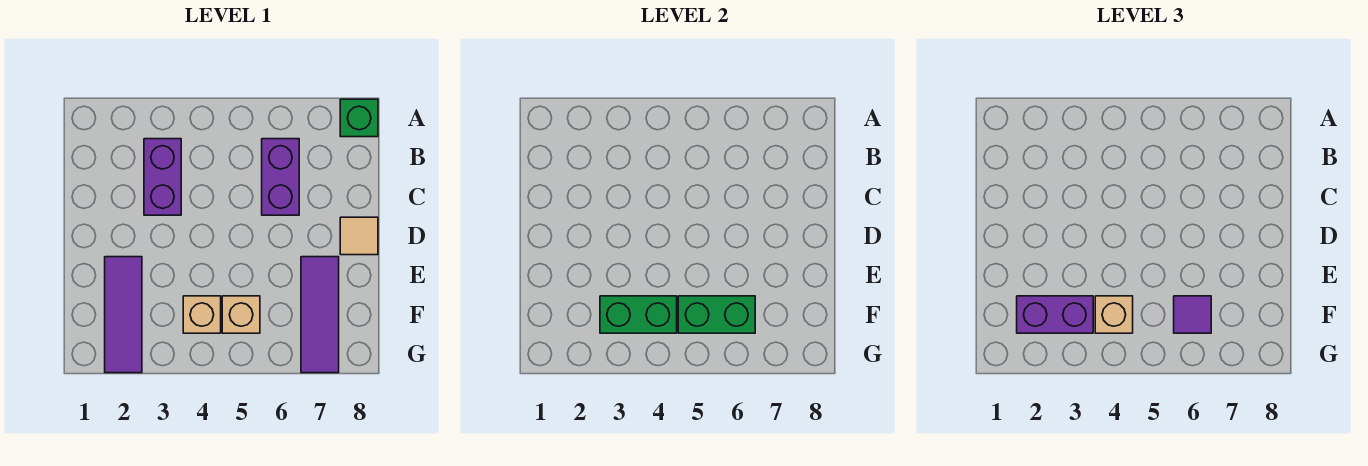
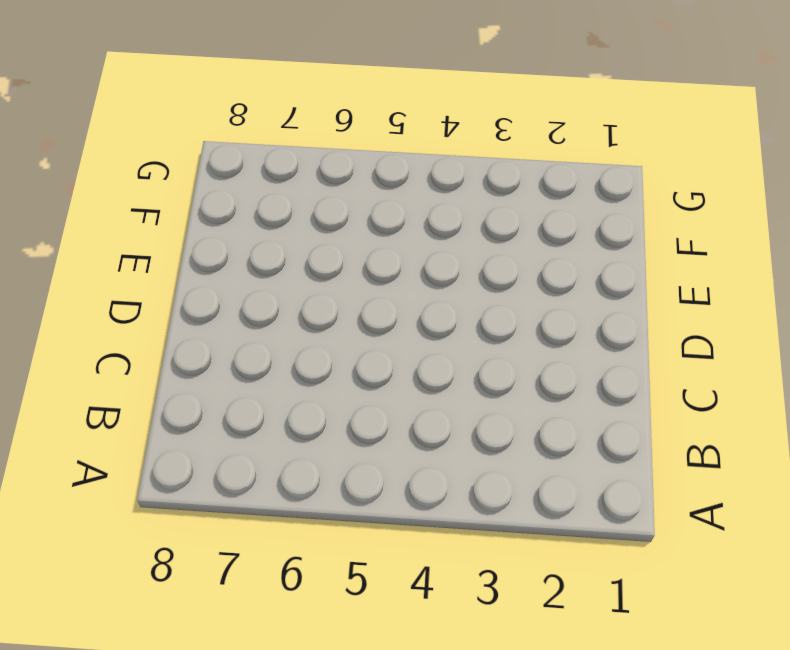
none -> green 1x1 brick [340,99,378,137]
none -> purple 1x2 brick [144,139,181,215]
none -> purple 1x2 brick [262,139,299,215]

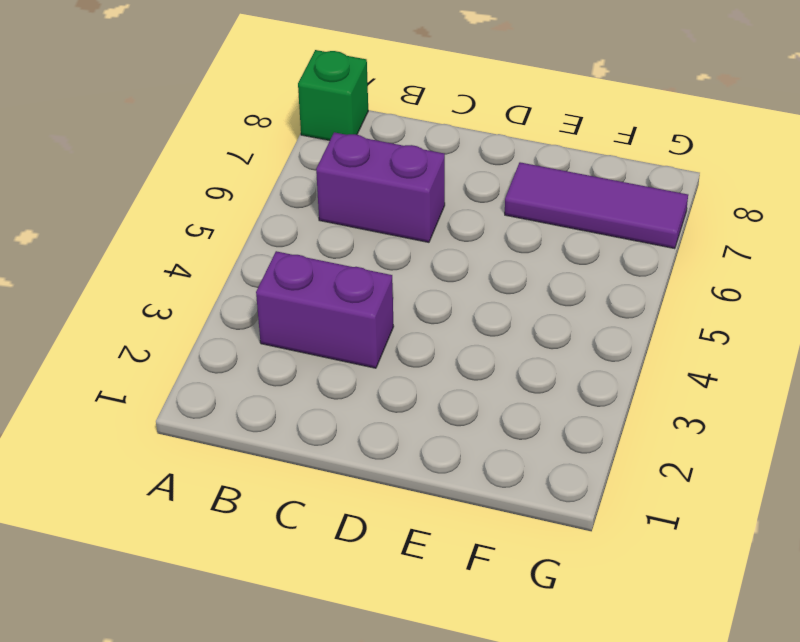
none -> tan 1x1 tile [340,217,378,255]
none -> purple 1x3 tile [105,257,142,373]
none -> tan 1x1 brick [183,296,221,333]

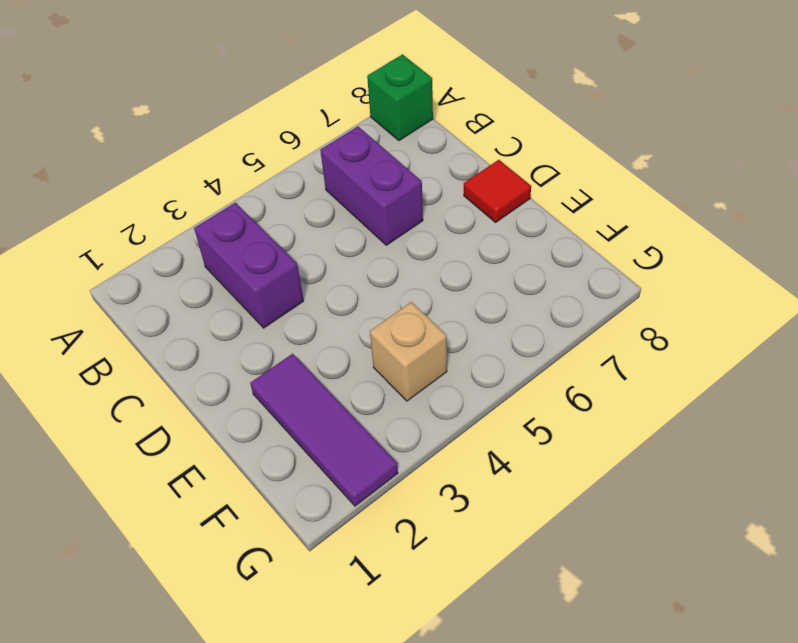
red 1x1 tile [464,160,531,222] -> tan 1x1 tile [340,217,378,255]
none -> purple 1x3 tile [301,257,339,373]
none -> tan 1x1 brick [222,296,260,333]
none -> green 1x2 brick [600,296,677,333]

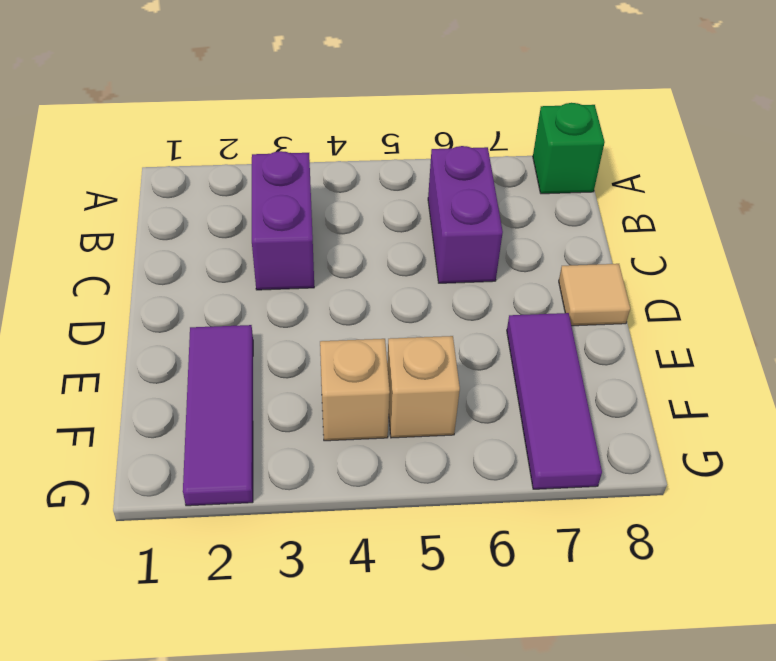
none -> green 1x2 brick [600,296,677,333]
none -> green 1x2 brick [678,296,755,333]
none -> purple 1x2 brick [1017,296,1093,333]

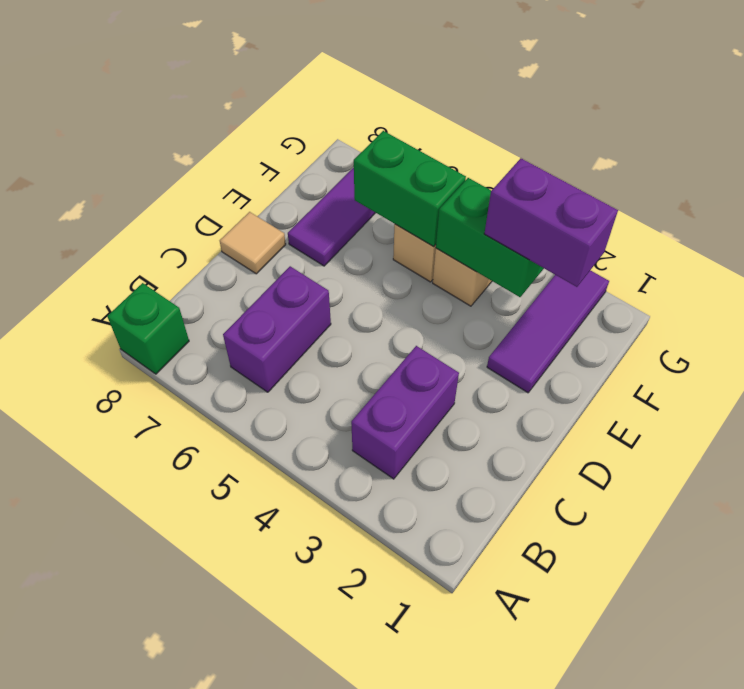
none -> tan 1x1 brick [1095,296,1133,333]
none -> purple 1x1 tile [1174,296,1211,333]

